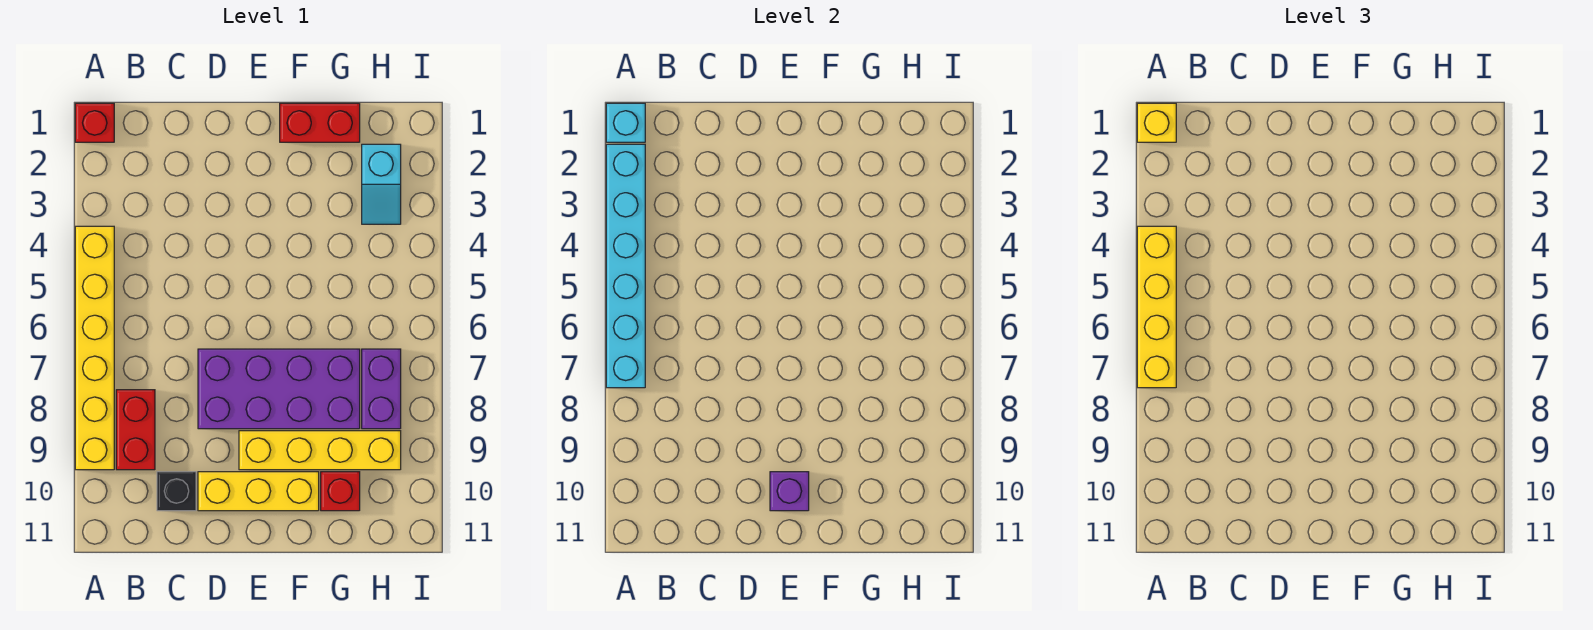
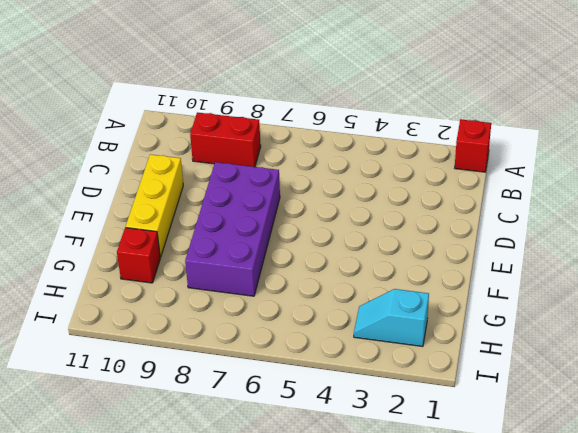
none -> yellow 1x6 brick [75,226,114,470]
none -> black 1x1 brick [157,472,196,511]
none -> yellow 1x4 brick [239,431,401,470]

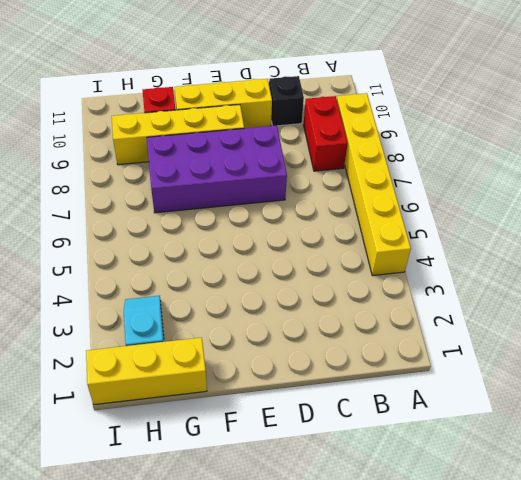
yellow 1x3 brick [86,338,207,405] -> red 1x2 brick [280,103,360,142]
none -> red 1x1 brick [75,103,114,142]
none -> purple 1x2 brick [362,349,401,429]
none -> cyan 1x1 brick [606,103,645,142]

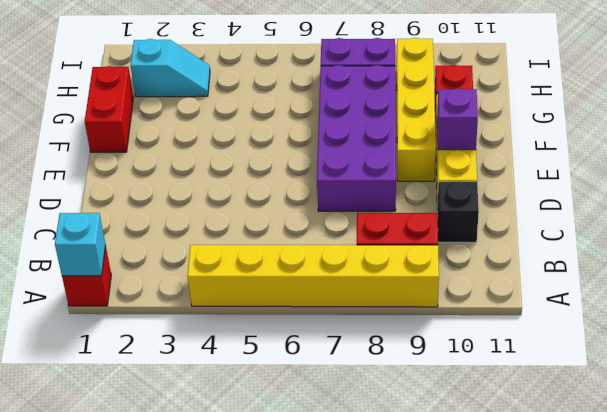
none -> cyan 1x6 brick [606,144,645,388]
none -> yellow 1x1 brick [1137,103,1176,142]
none -> yellow 1x4 brick [1137,226,1176,388]

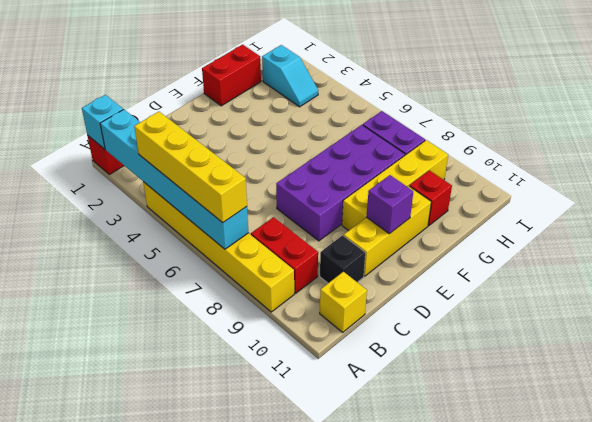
yellow 1x1 brick [320,272,367,332] -> yellow 1x1 brick moved to [1137,103,1176,142]

